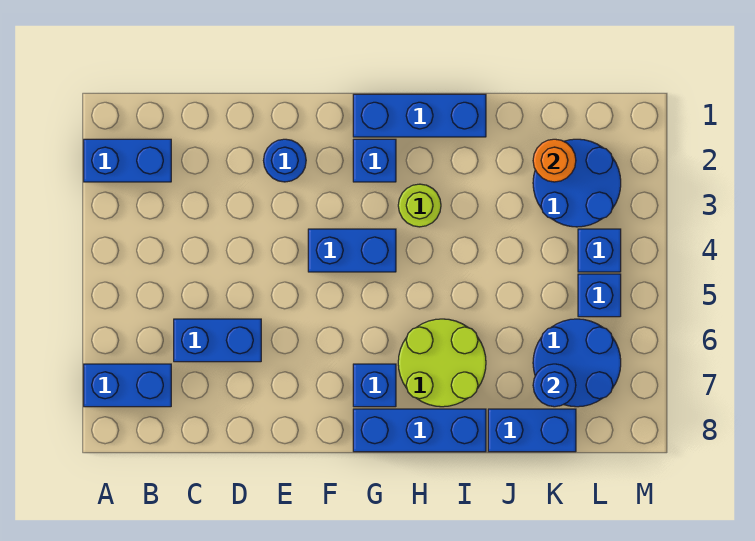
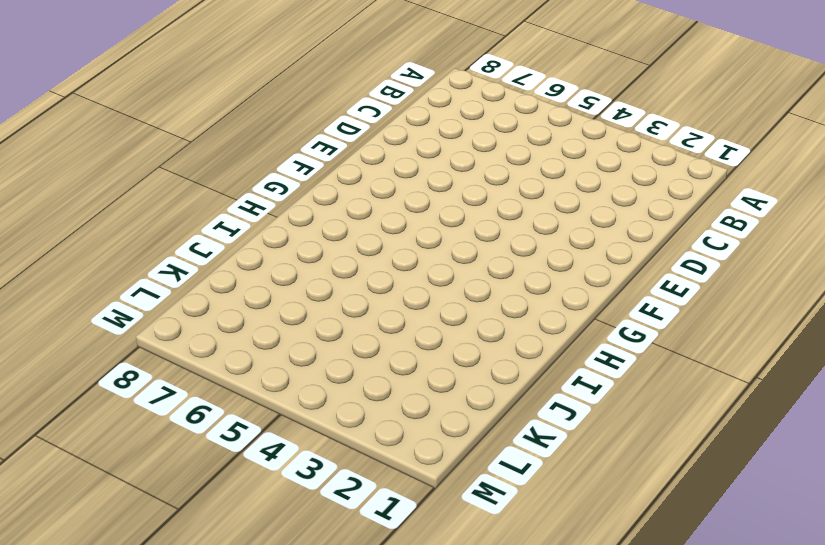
none -> blue 1x2 brick [84,139,171,182]
none -> blue 1x2 brick [84,364,171,407]
none -> blue 1x2 brick [174,319,261,362]

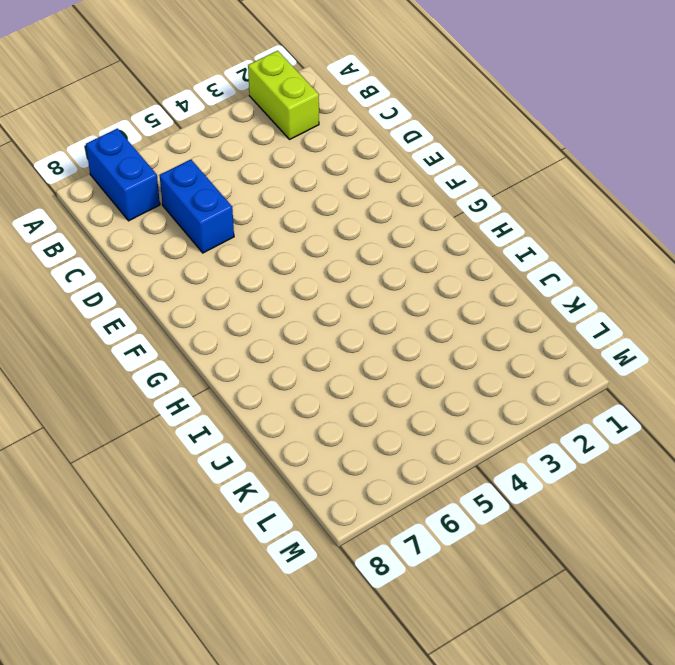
lime 1x2 brick [248,51,319,139] -> blue 1x2 brick [84,139,171,182]
none -> blue 1x1 round brick [264,139,306,182]
none -> blue 1x2 brick [308,229,396,272]
none -> blue 1x3 brick [353,94,486,137]

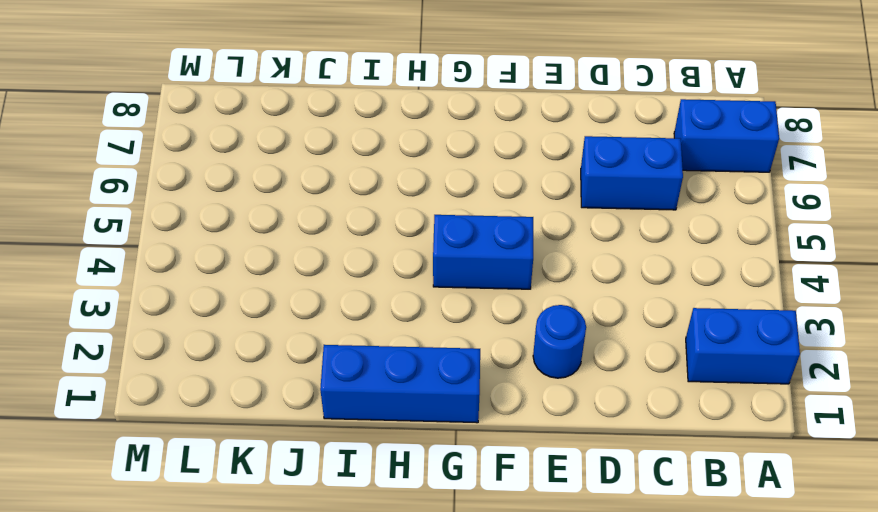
none -> blue 1x1 brick [353,139,396,182]
none -> blue 1x1 brick [353,364,396,407]
none -> blue 1x3 brick [353,409,486,452]

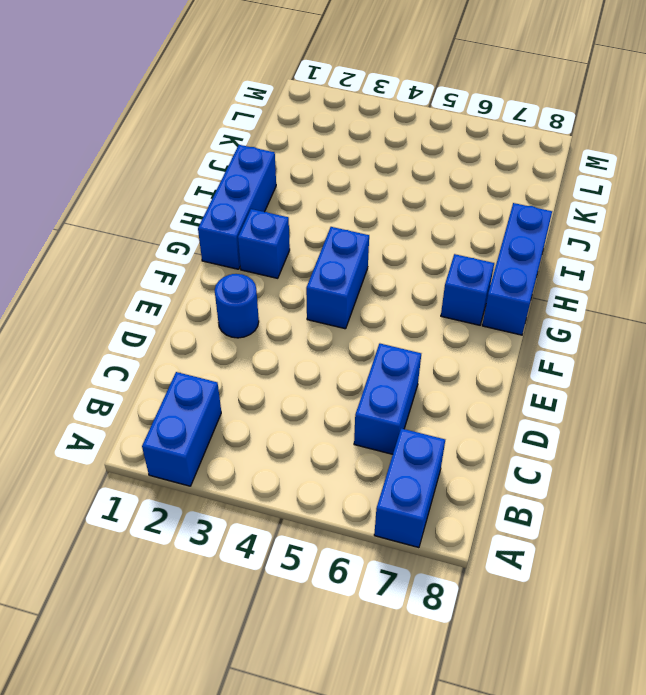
none -> lime 1x1 round brick [398,184,441,227]
none -> lime 2x2 round brick [398,319,486,407]
none -> blue 1x2 brick [488,409,576,452]

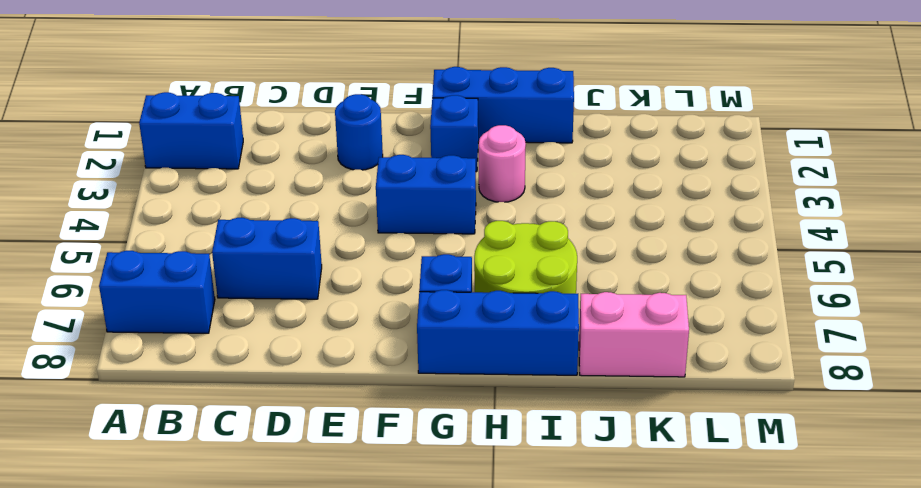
pink 1x1 round brick [479,125,526,202] -> lime 1x1 round brick [398,184,441,227]
pink 1x2 brick [579,292,689,377] -> blue 1x2 brick [488,409,576,452]
none -> blue 2x2 round brick [533,139,621,227]
none -> blue 2x2 round brick [533,319,621,407]
none -> blue 1x1 brick [578,229,621,272]

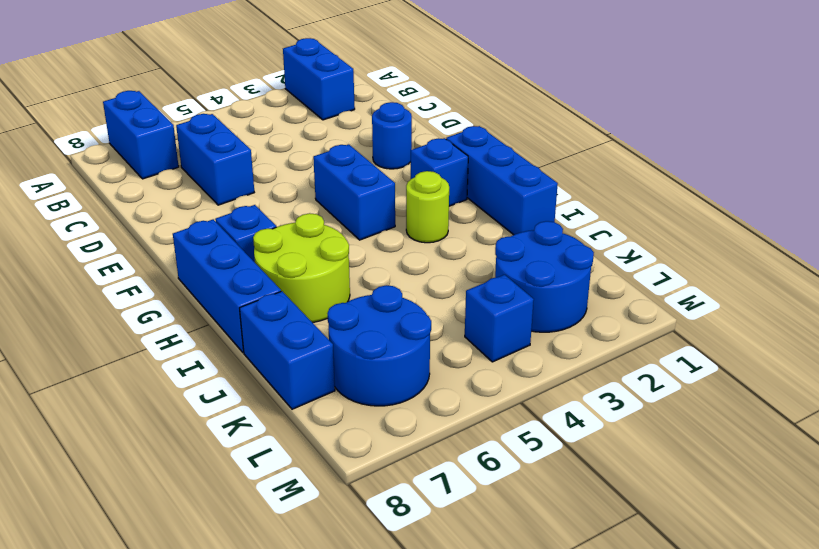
none -> blue 1x1 brick [578,274,621,317]
none -> orange 1x1 round brick [533,139,576,182]
none -> blue 1x1 round brick [533,364,576,407]

